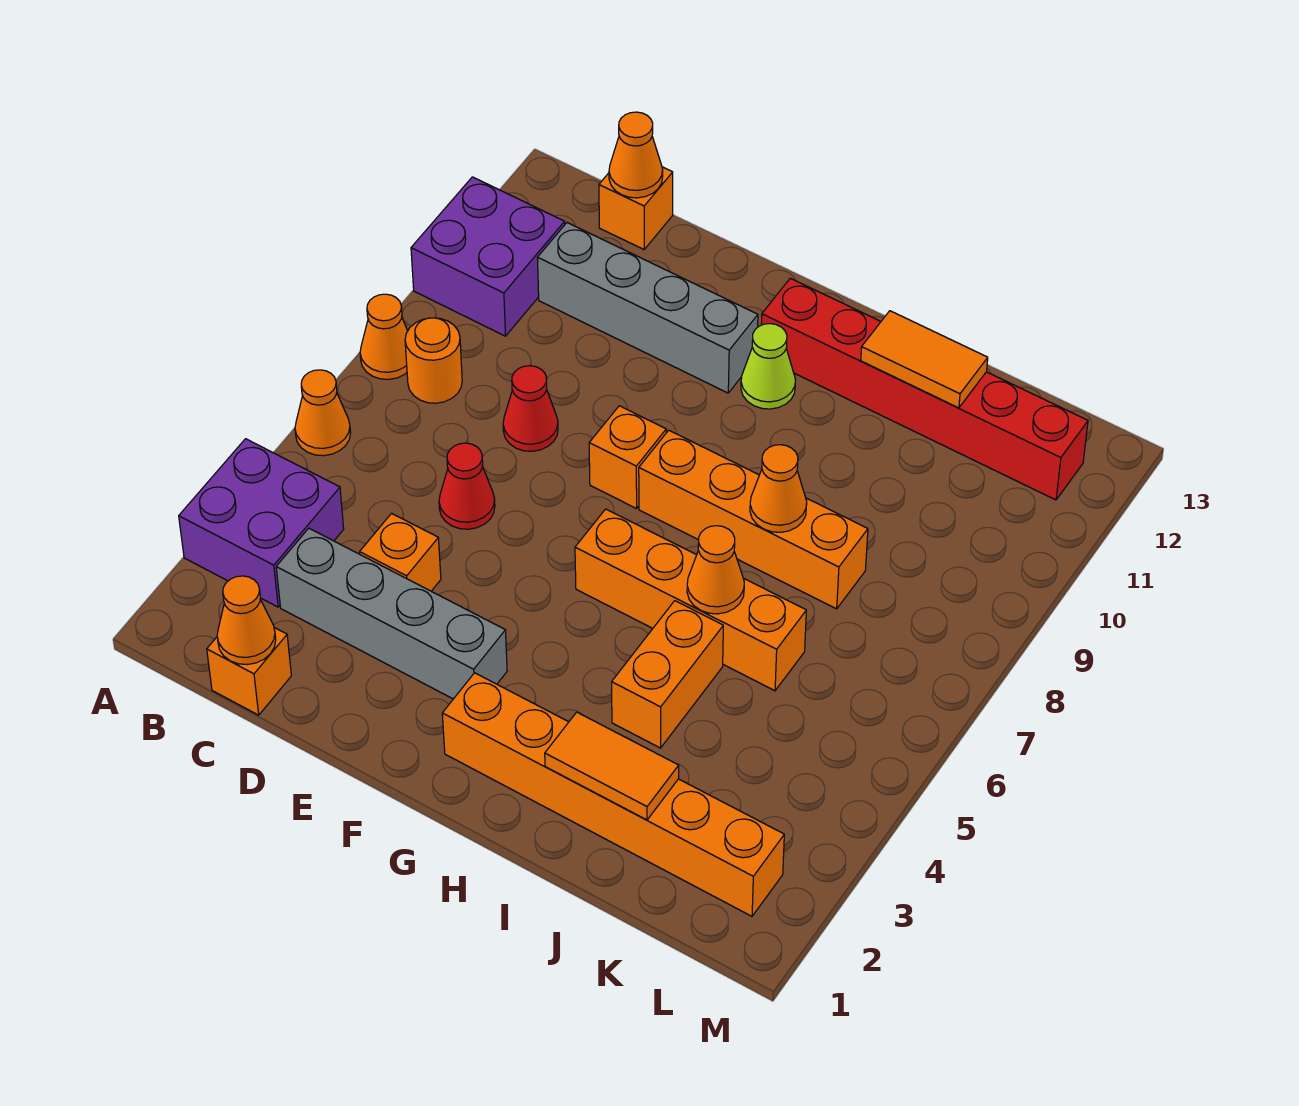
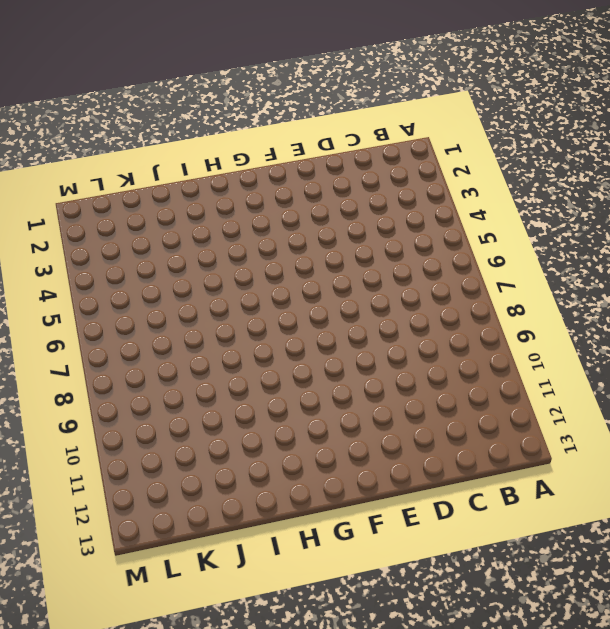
none -> purple 2x2 brick [179,439,344,607]
none -> orange 1x1 cone [295,370,351,456]
none -> orange 1x1 cone [360,294,408,379]

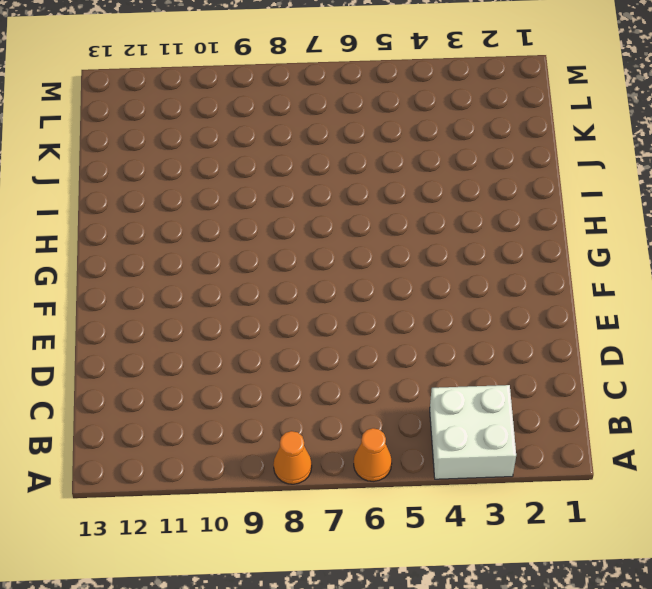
white 2x2 brick [430,385,516,479] -> purple 2x2 brick [179,439,344,607]
none -> purple 2x2 brick [411,177,565,336]
none -> orange 1x1 round brick [405,318,462,403]
none -> orange 1x1 brick [207,628,291,715]

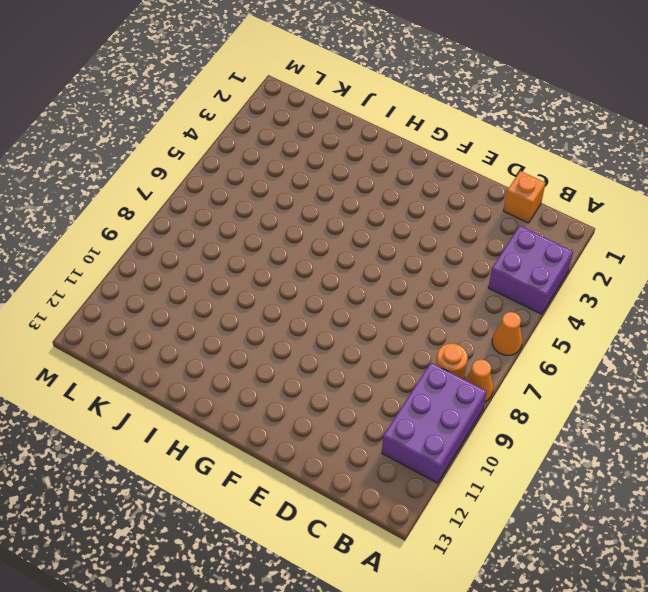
purple 2x3 brick [382,363,487,483] -> purple 2x2 brick [411,177,565,336]
none -> grey 1x4 brick [276,528,507,699]
none -> grey 1x4 brick [537,223,758,393]
none -> orange 1x1 brick [599,167,673,249]

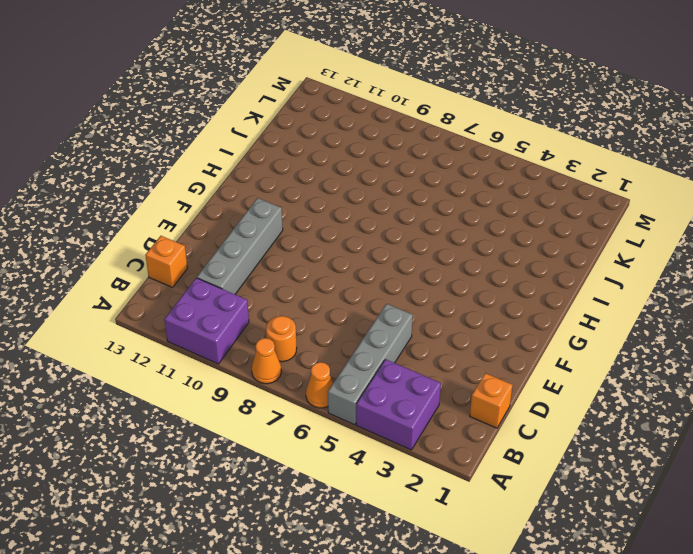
grey 1x4 brick [328,304,413,425] -> grey 1x4 brick moved to [276,528,507,699]
none -> orange 1x1 brick [360,513,441,591]
none -> red 1x1 cone [439,443,495,529]
none -> red 1x1 cone [503,366,558,451]

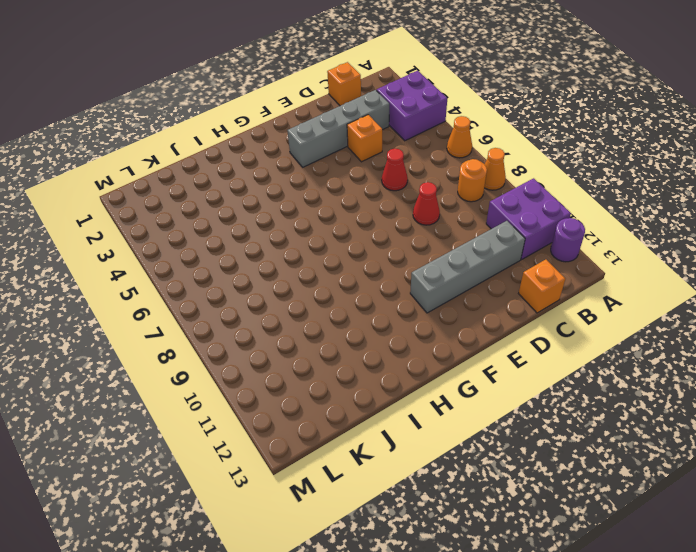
purple 1x1 round brick [551,218,585,262] -> none
none -> orange 1x1 brick [589,406,666,509]
none -> orange 1x6 brick [442,673,784,916]
none -> orange 1x4 brick [575,509,806,691]

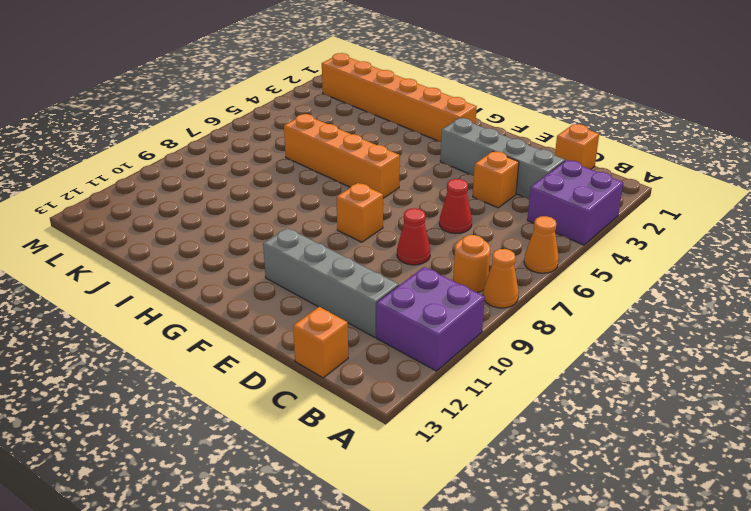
none -> orange 1x4 brick [639,430,868,609]
none -> lime 1x1 cone [741,324,795,409]
none -> red 1x6 brick [761,278,1088,500]

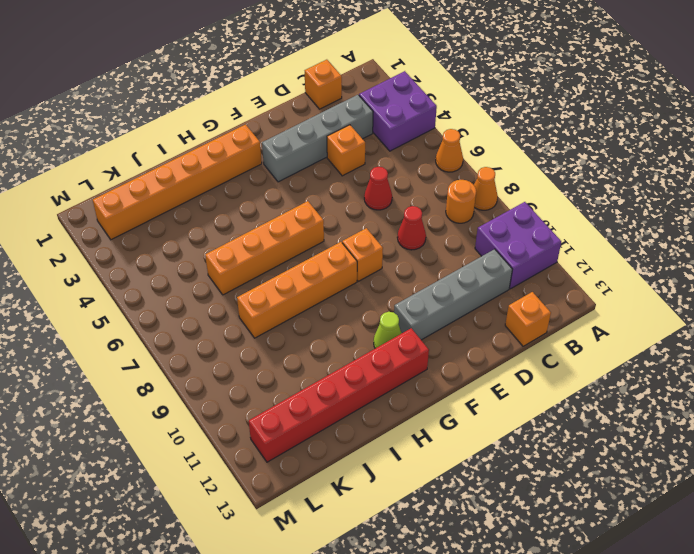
none -> orange 1x2 brick [612,601,723,748]
none -> orange 1x1 cone [217,576,276,665]
none -> orange 1x1 cone [609,112,663,198]

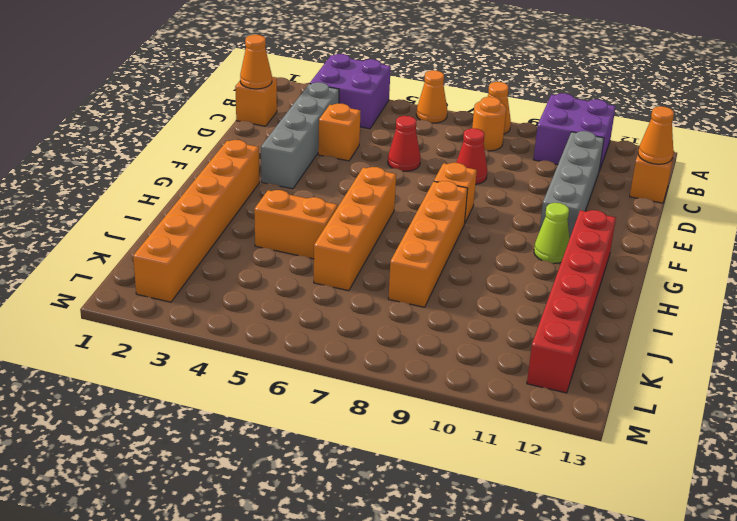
none -> orange 1x2 tile [545,712,679,820]
none -> orange 1x1 cone [687,526,744,614]
none -> orange 1x1 cone [750,445,807,532]

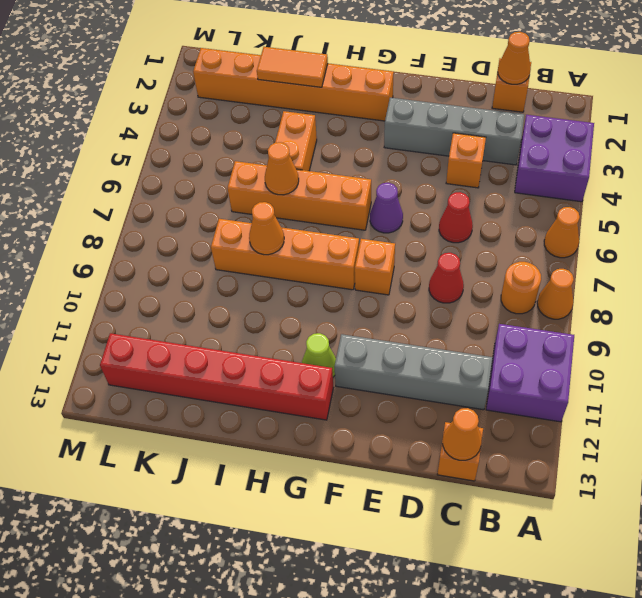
purple 1x1 cone [370,183,403,233] -> none
none -> orange 1x2 tile [861,311,988,408]

